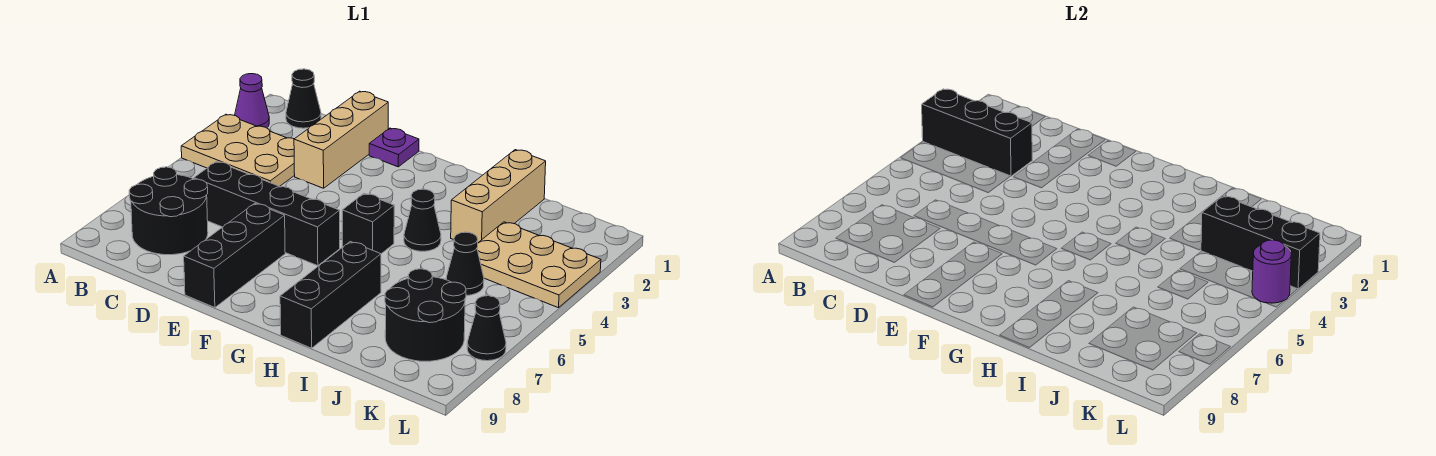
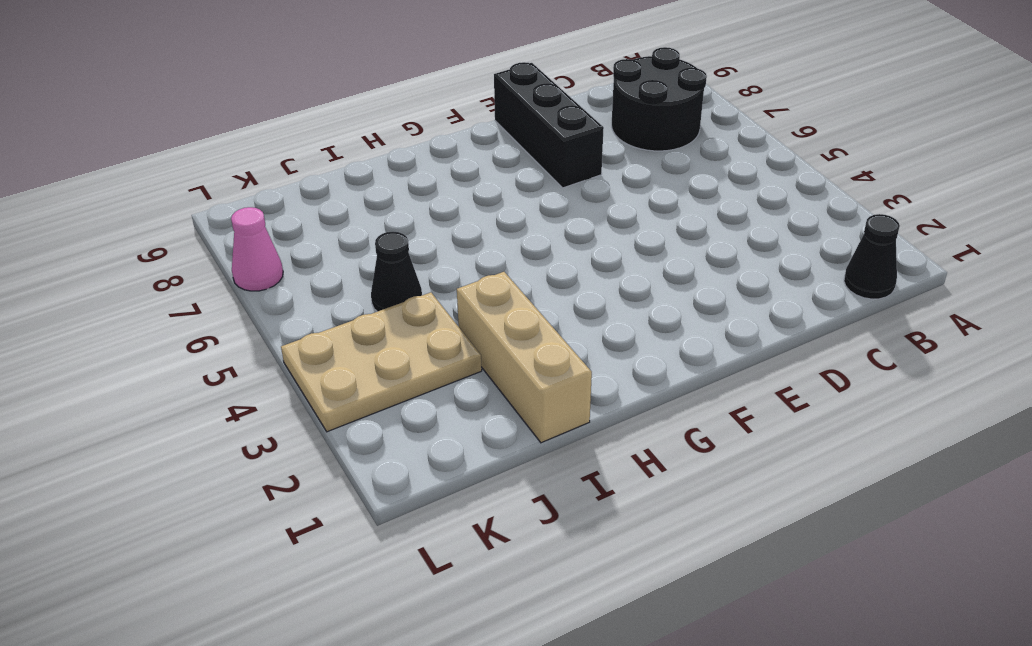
pink 1x1 cone [231,207,283,291] -> black 1x1 cone [467,296,506,361]
none -> purple 1x1 cone [235,74,269,128]
none -> tan 2x3 plate [181,114,295,186]
none -> black 1x4 brick [194,162,340,266]

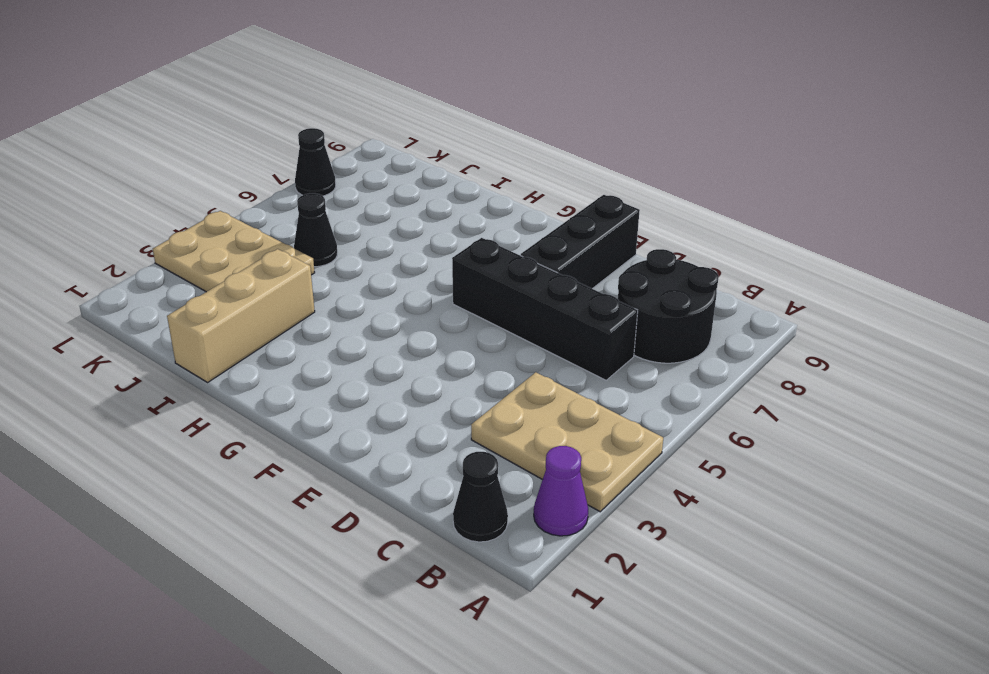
none -> tan 1x3 brick [294,91,388,188]
none -> purple 1x1 plate [369,128,419,167]
none -> black 1x1 brick [342,194,394,254]

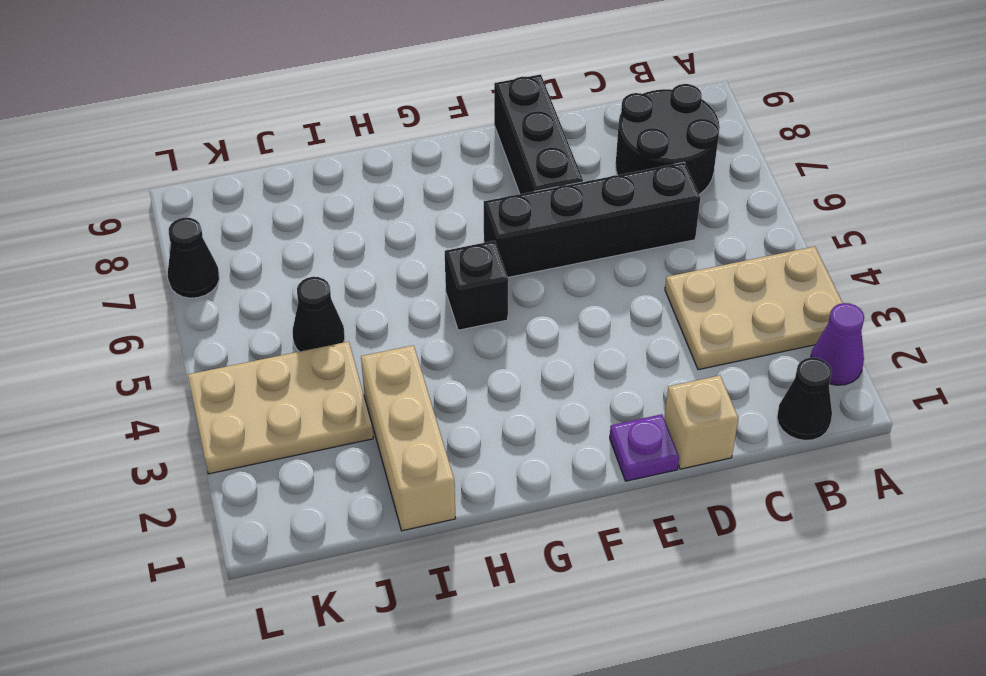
tan 1x1 brick [664,375,738,469] -> tan 1x3 brick [294,91,388,188]
none -> black 1x1 cone [404,189,441,251]
none -> black 1x3 brick [280,242,381,348]
none -> black 2x2 round brick [385,269,466,361]

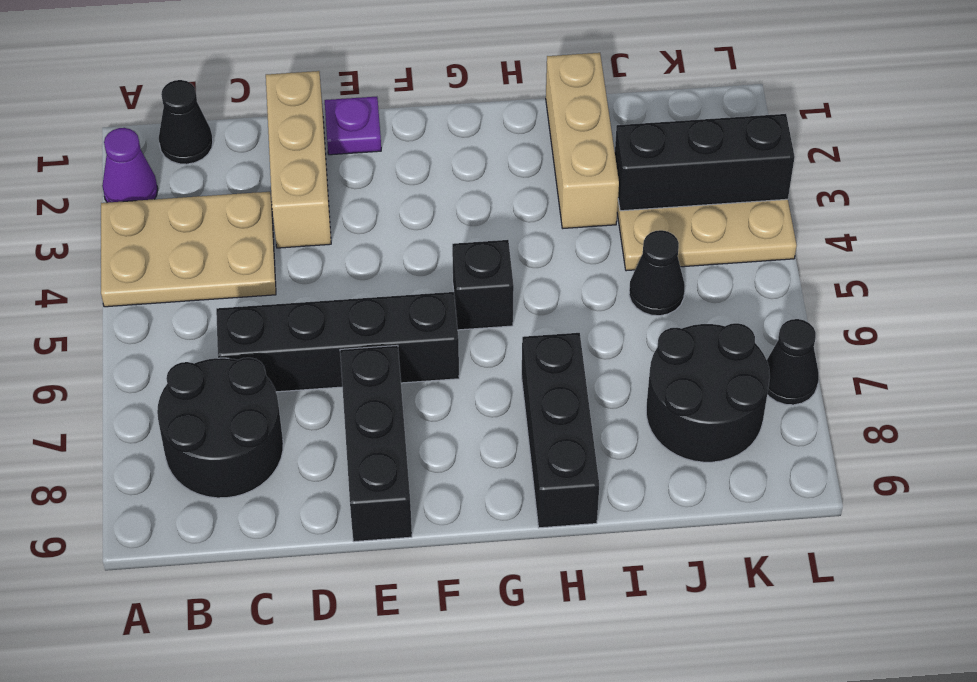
none -> black 1x1 cone [404,189,441,251]
none -> black 1x3 brick [922,89,1032,176]
none -> purple 1x1 round brick [1252,240,1291,303]

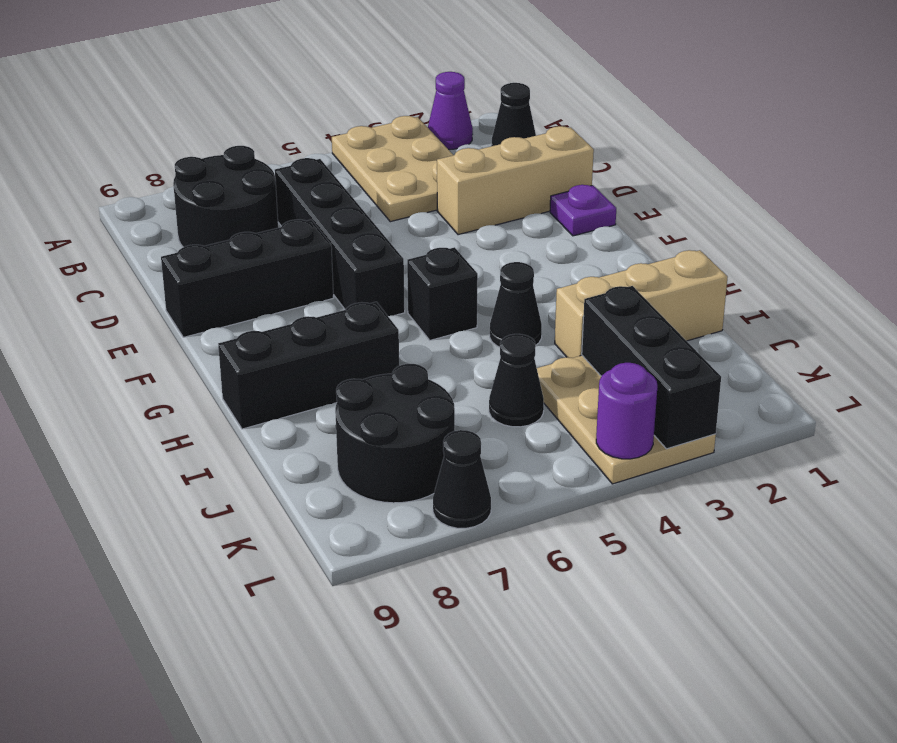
none -> black 1x3 brick [922,89,1032,176]

